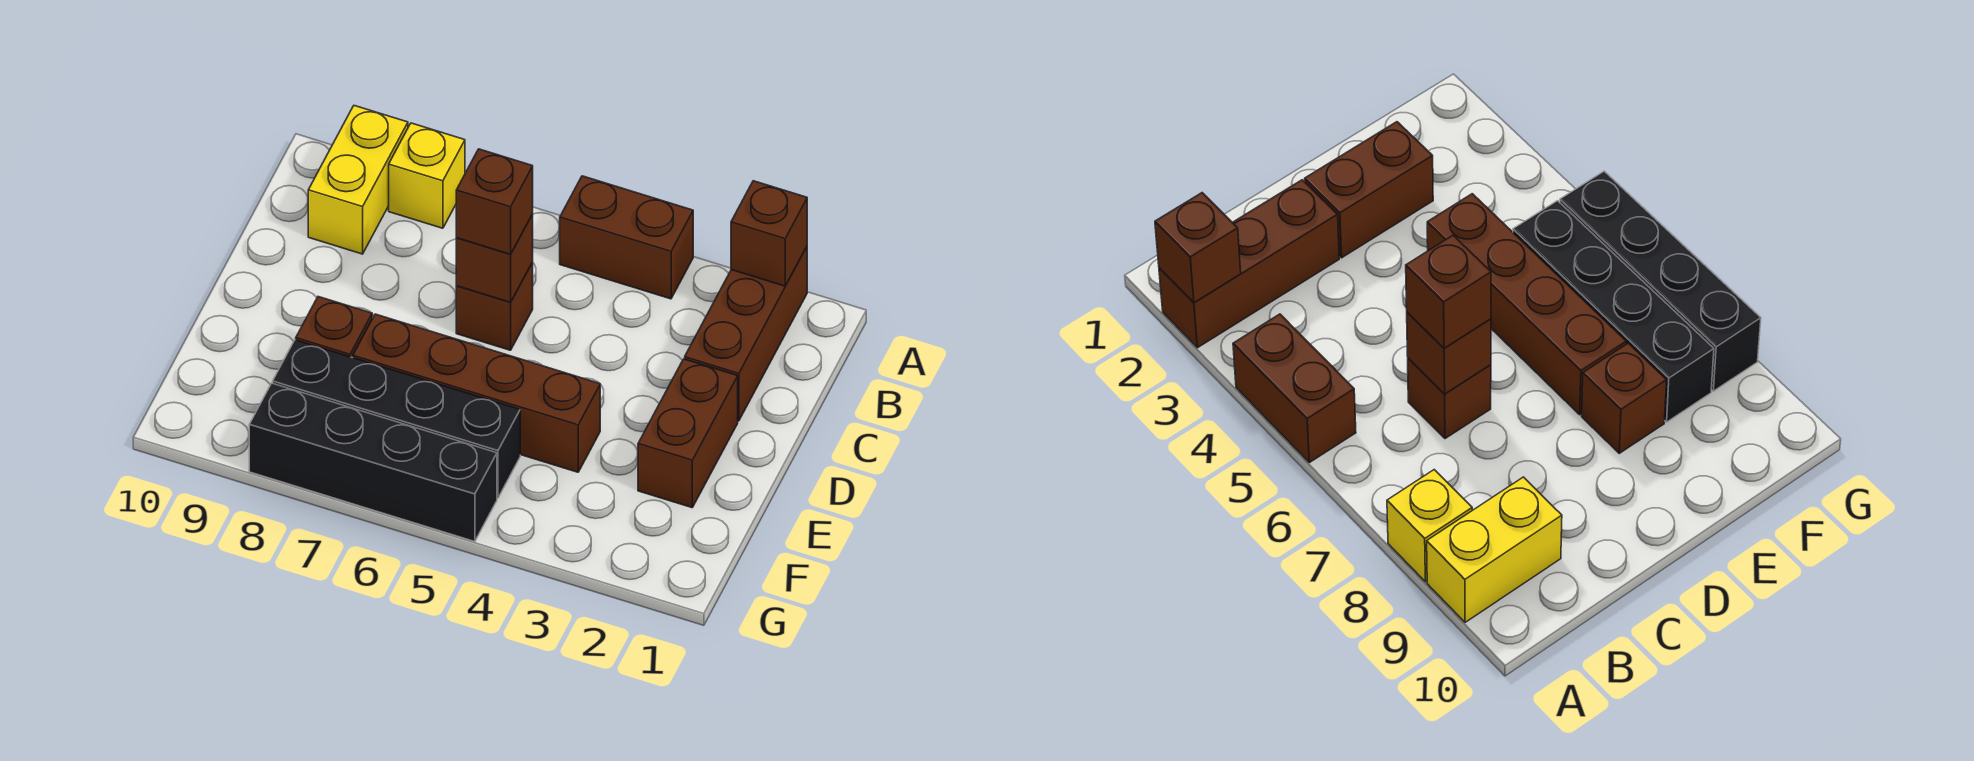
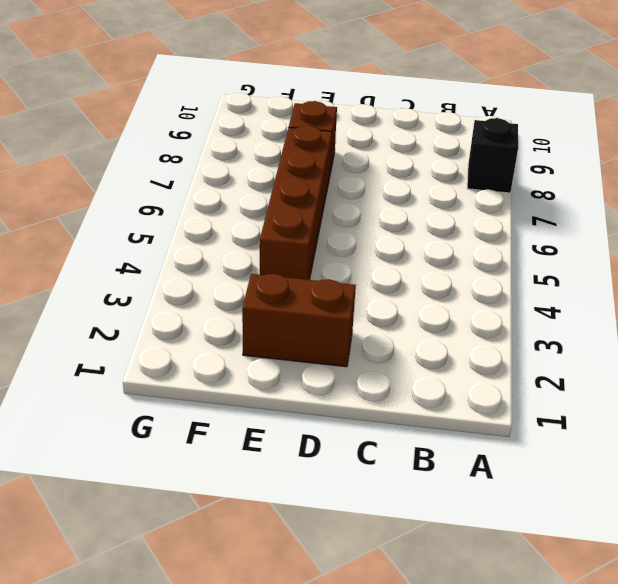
black 1x1 brick [467,118,518,193] -> yellow 1x1 brick [389,123,465,228]
none -> brown 1x3 brick [685,247,807,421]
none -> brown 1x2 brick [560,176,693,299]
none -> yellow 1x2 brick [308,106,408,254]

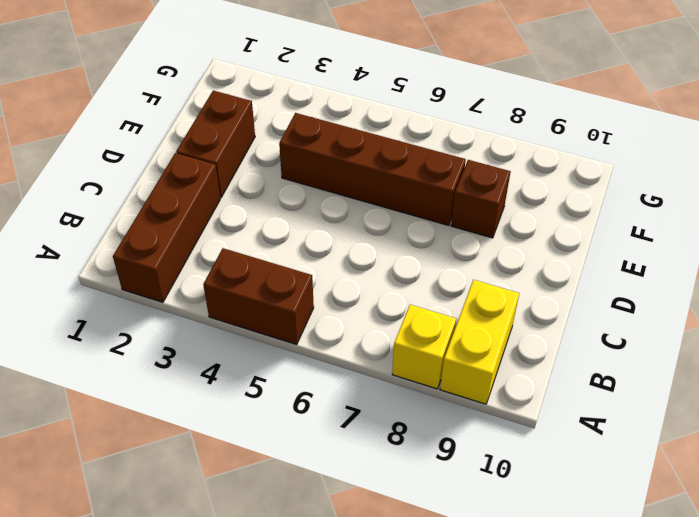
none -> brown 1x1 brick [456,262,533,350]
none -> black 1x4 brick [273,340,520,498]
none -> black 1x4 brick [249,383,497,542]

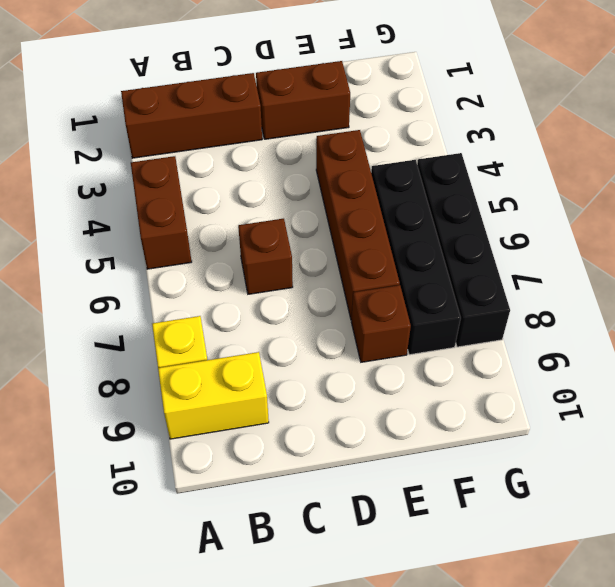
none -> brown 1x1 brick [731,181,807,286]
none -> brown 1x1 brick [456,214,533,302]
none -> brown 1x1 brick [456,149,533,254]

